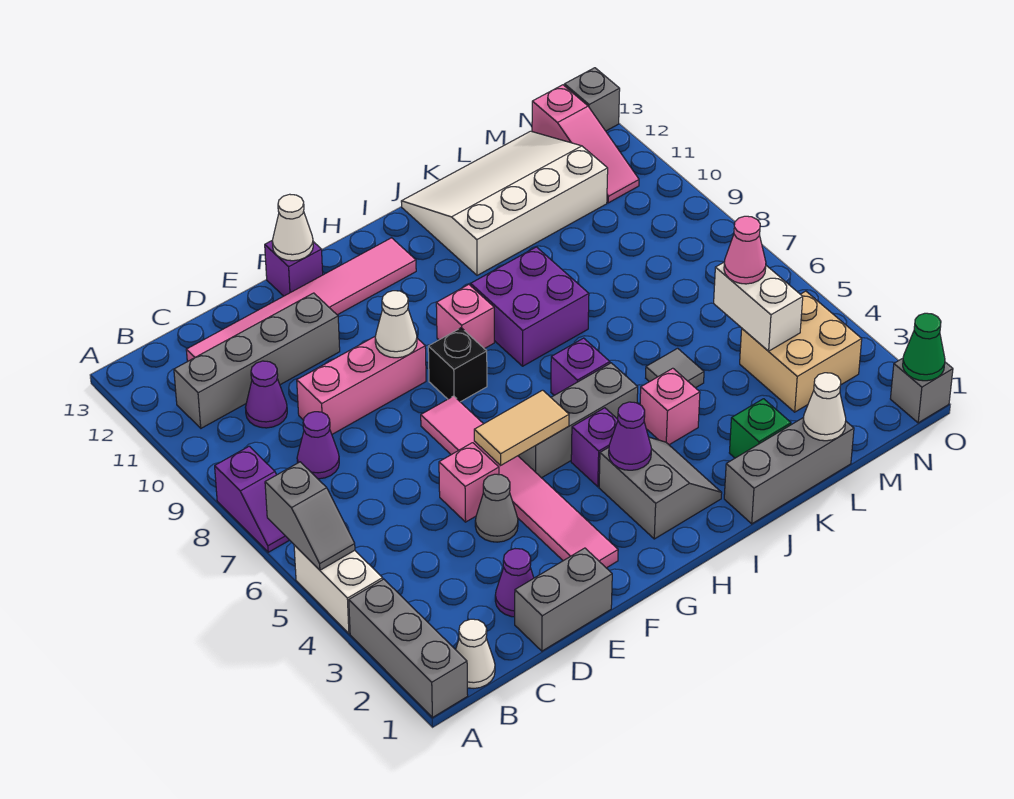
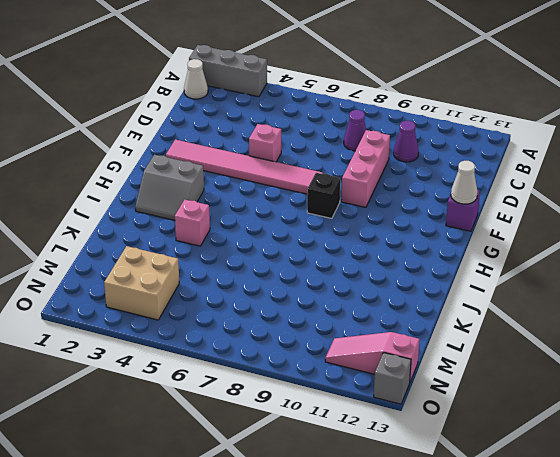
none -> white 1x2 brick [294,545,383,633]
none -> purple 1x2 slope [215,446,289,552]
none -> grey 1x4 brick [174,293,340,428]
none -> pink 1x6 tile [186,238,416,361]

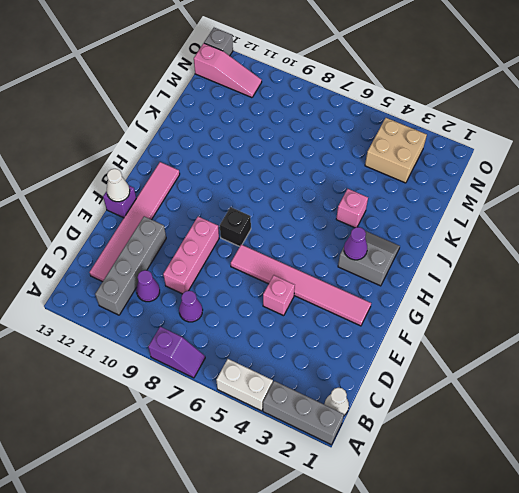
none -> grey 1x2 brick [515,548,612,651]
none -> purple 1x1 cone [495,549,534,617]
none -> grey 1x1 cone [475,474,518,542]
none -> grey 1x3 brick [518,363,638,478]

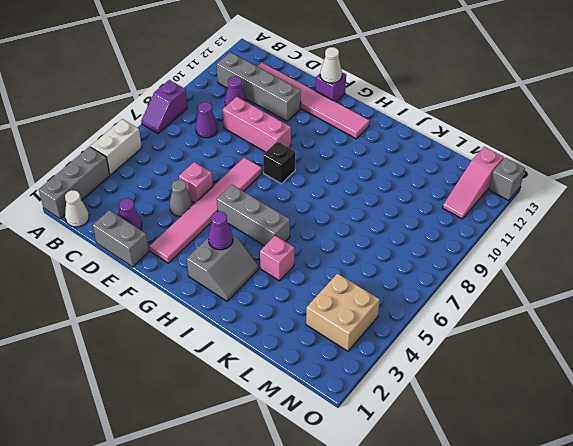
none -> purple 1x1 brick [571,408,618,487]
none -> pink 1x1 brick [436,285,494,349]
none -> purple 1x1 brick [551,338,610,395]
none -> purple 2x2 brick [471,247,589,366]

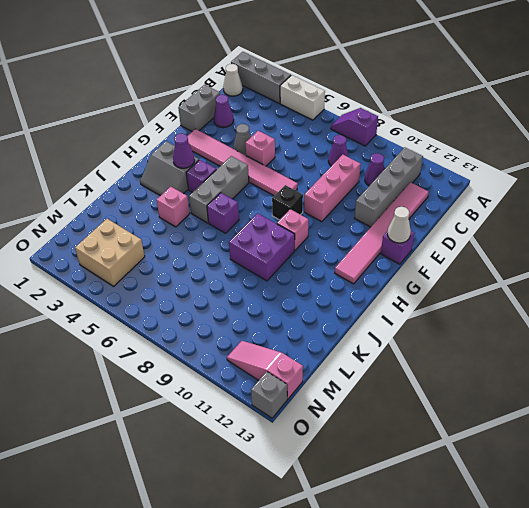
none -> grey 1x3 brick [724,417,854,524]
none -> white 3x4 slope [401,131,608,275]
none -> green 1x1 brick [729,399,791,458]
none -> grey 1x1 tile [646,348,704,388]

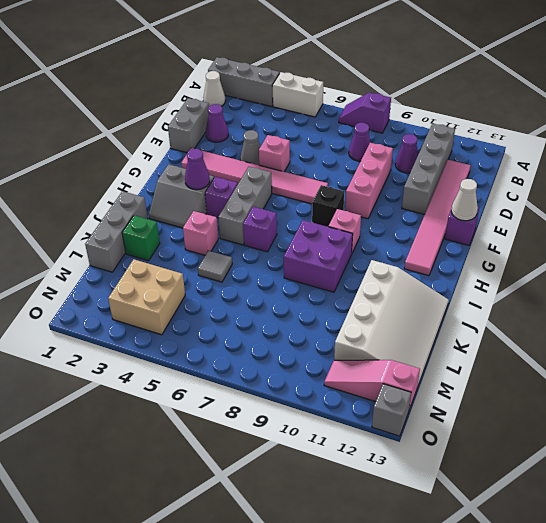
none -> grey 1x1 brick [890,358,953,423]
none -> grey 1x2 slope [265,462,355,570]
none -> tan 1x2 tile [474,390,569,465]
none -> white 1x1 cone [375,291,417,358]

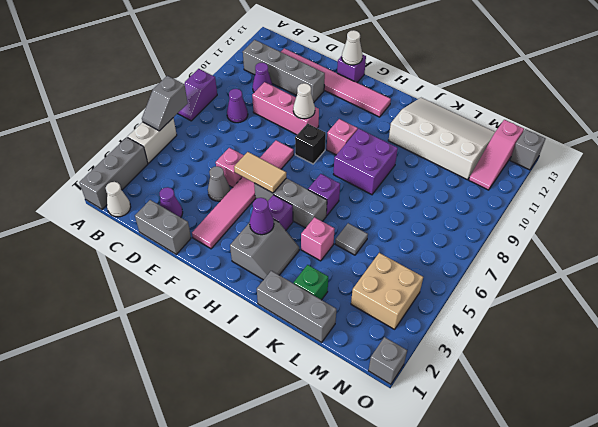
none -> white 1x1 cone [803,373,846,441]
none -> white 1x2 brick [714,263,803,351]
none -> green 1x1 cone [903,313,945,381]
none -> pink 1x1 cone [724,216,766,284]

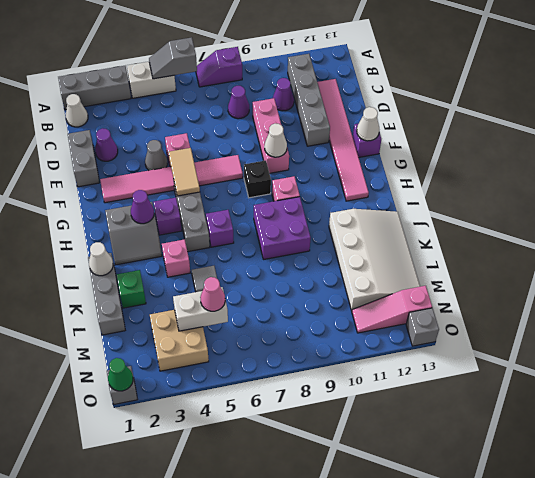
white 1x1 cone [89,242,113,276] -> white 1x1 cone moved to [803,373,846,441]

